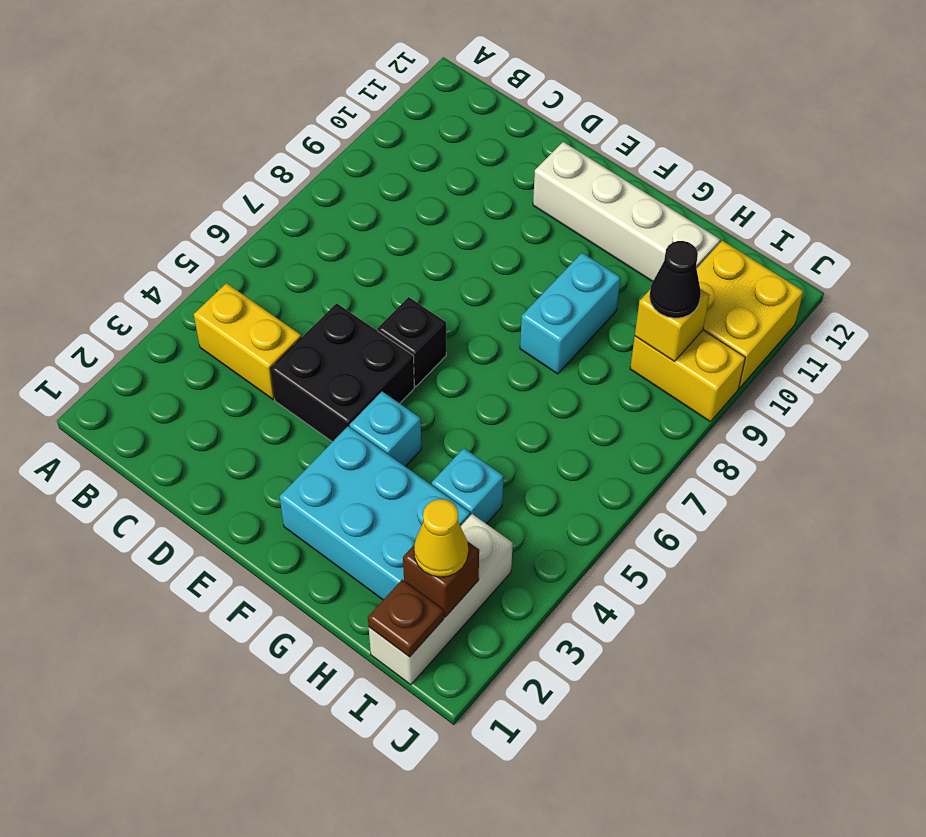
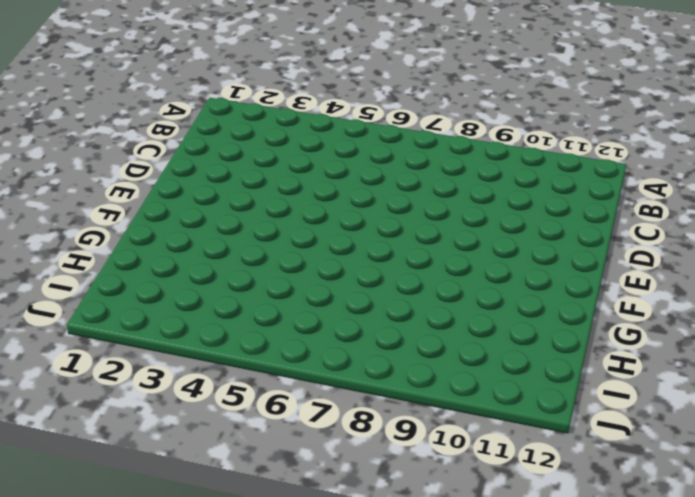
none -> yellow 1x2 brick [194,283,301,399]
none -> black 2x2 brick [270,303,414,442]
none -> black 1x1 brick [377,297,446,387]

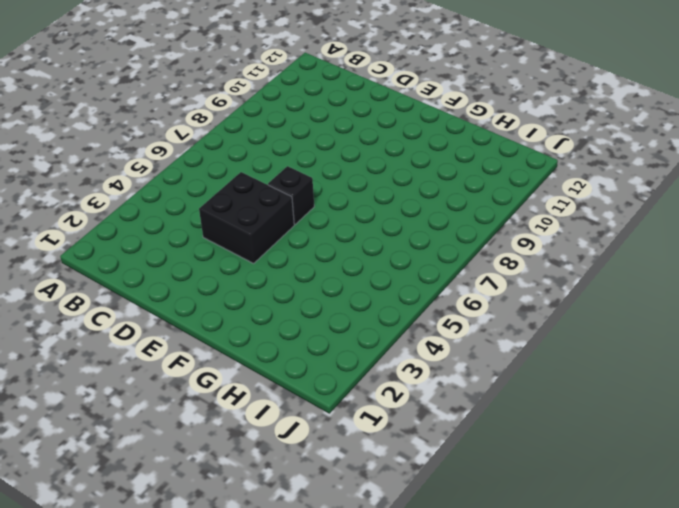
none -> yellow 1x2 brick [194,283,301,399]
none -> white 1x4 brick [533,142,720,282]
none -> cyan 2x3 brick [280,426,470,600]

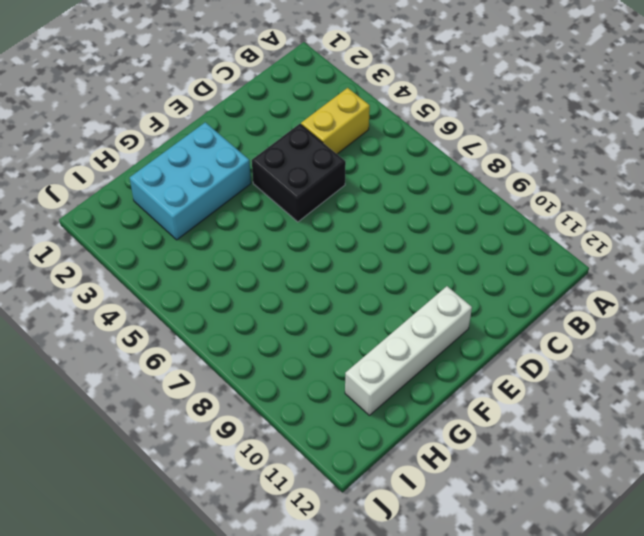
none -> black 1x1 brick [377,297,446,387]
none -> cyan 1x1 brick [350,391,421,467]
none -> cyan 1x2 brick [520,253,620,374]

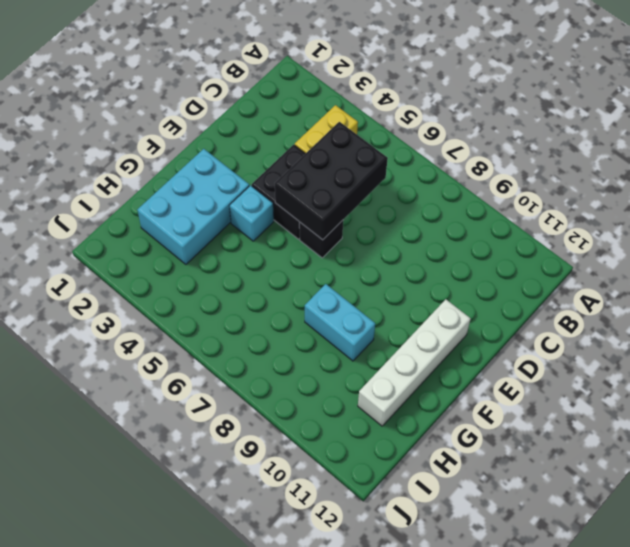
black 2x3 brick [275,122,388,240] -> none
none -> cyan 1x1 brick [432,448,504,524]
none -> white 1x3 brick [369,514,513,685]
none -> yellow 1x2 brick [630,330,745,421]

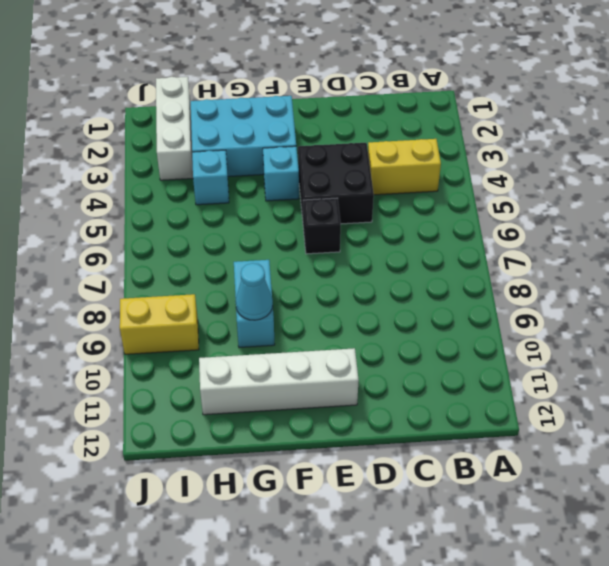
cyan 1x1 cone [236,263,273,320] -> none
none -> yellow 2x2 brick [697,241,803,388]
none -> brown 1x1 plate [368,580,444,657]
none -> brown 1x1 brick [403,541,479,617]

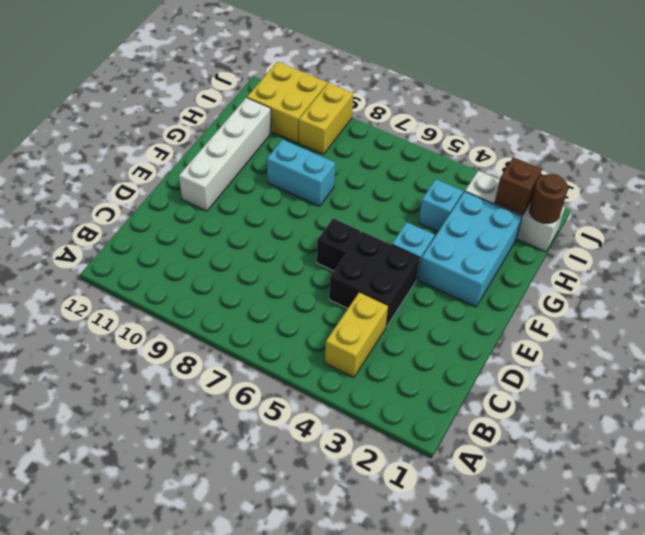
brown 1x1 round brick [529,174,568,223] -> brown 1x1 plate [368,580,444,657]
none -> yellow 1x1 brick [635,289,710,361]
none -> yellow 1x1 cone [414,499,468,577]
none -> black 1x1 cone [649,241,701,318]

